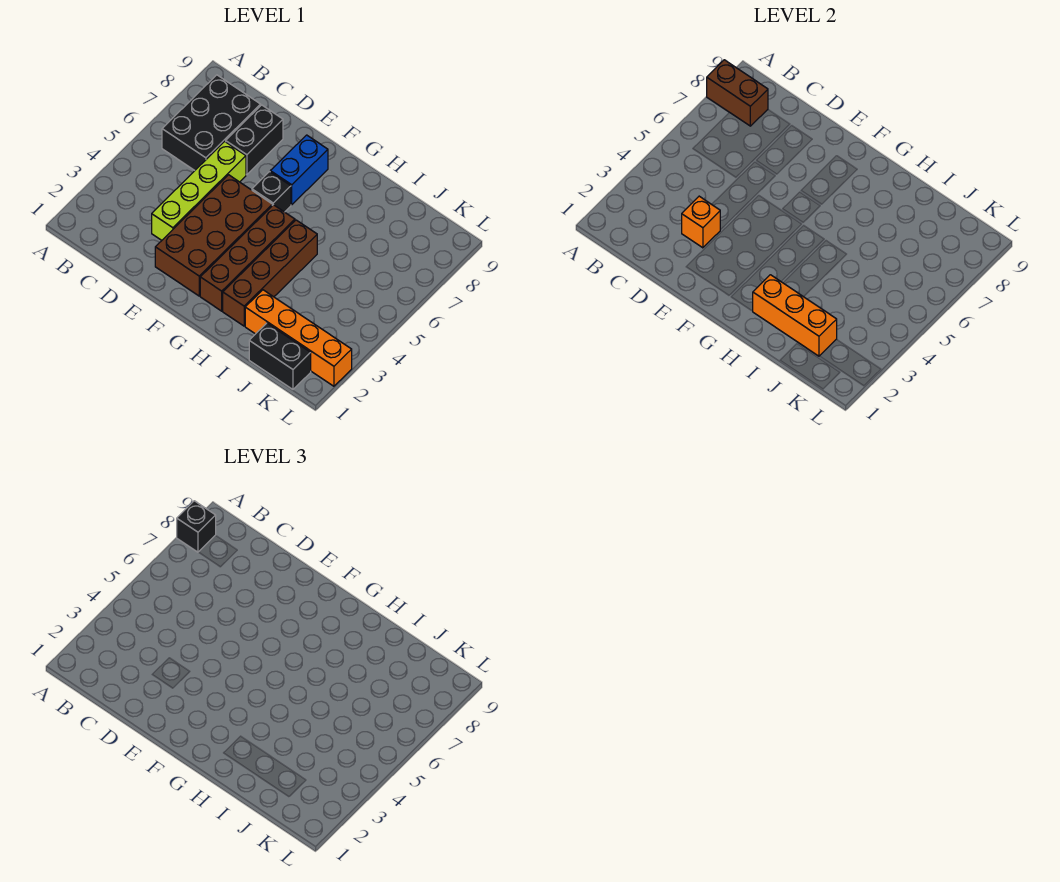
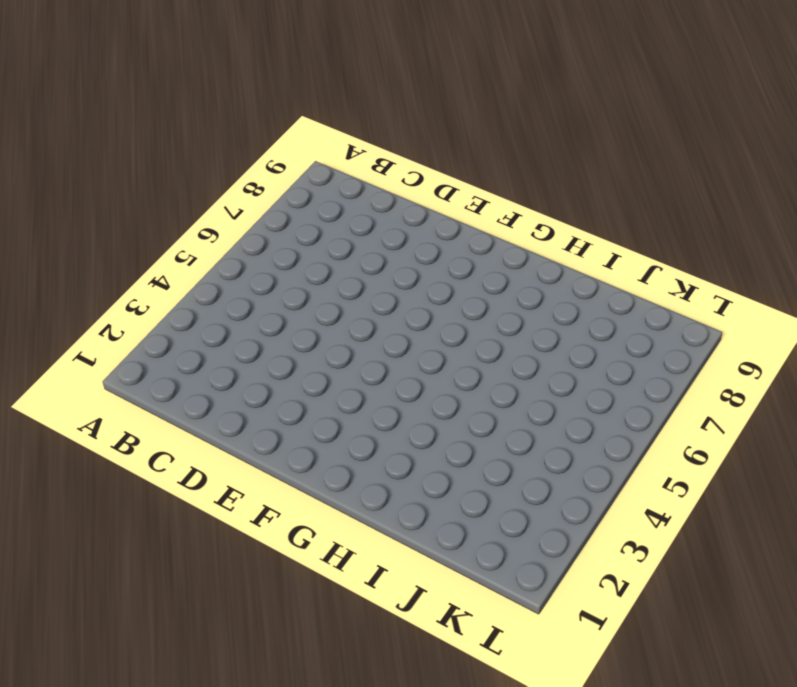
none -> black 2x3 brick [162,75,261,170]
none -> lime 1x4 brick [152,141,246,240]
none -> black 1x2 brick [226,105,283,175]

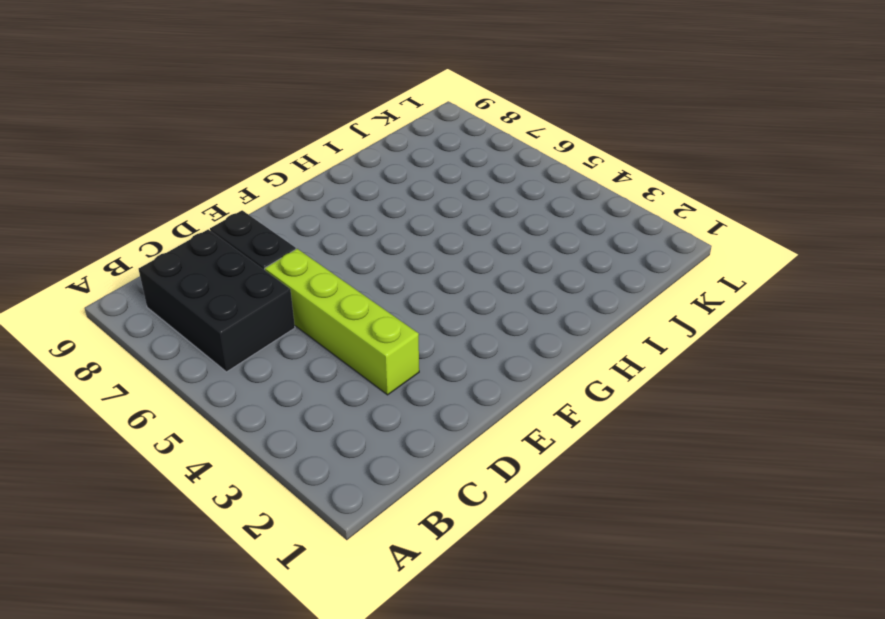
none -> brown 2x4 brick [155,175,272,296]
none -> black 1x1 brick [252,172,291,212]
none -> blue 1x2 brick [270,135,328,205]

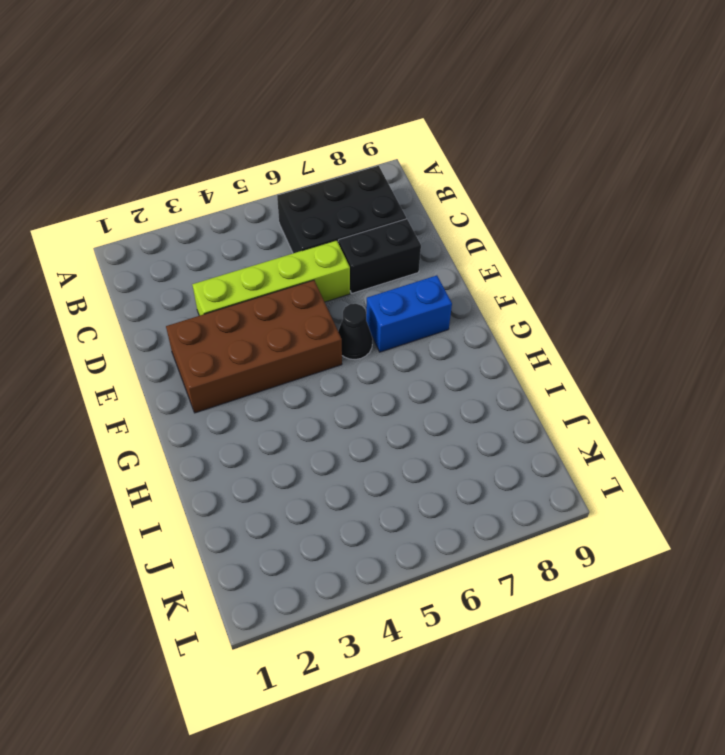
black 1x1 cone [338,304,373,359] -> black 1x1 brick [252,172,291,212]
none -> brown 1x4 brick [200,205,295,311]
none -> brown 1x4 brick [223,220,317,326]
none -> orange 1x4 brick [245,290,352,386]

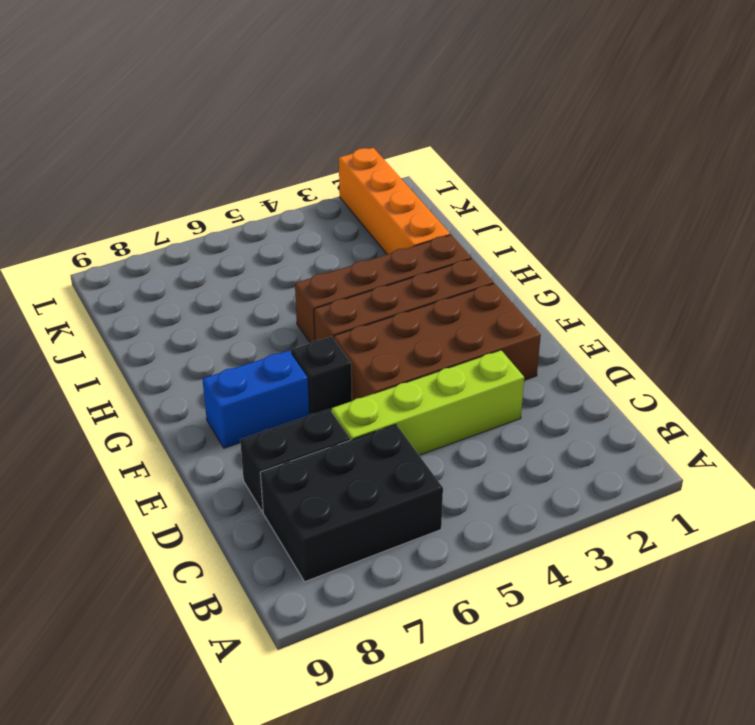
none -> black 1x2 brick [249,323,311,389]
none -> brown 1x2 brick [707,60,768,126]
none -> orange 1x1 brick [682,196,720,248]

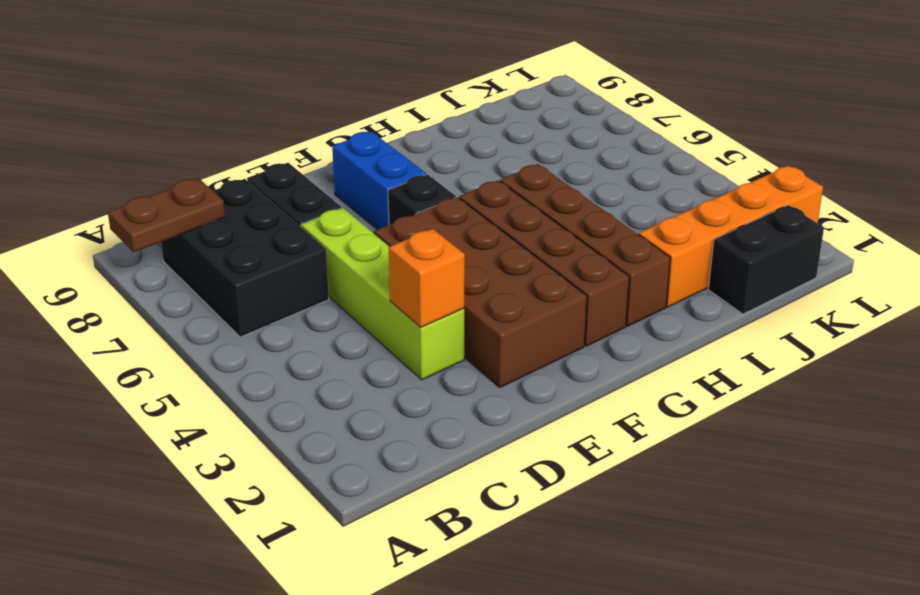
brown 1x2 plate [108,178,225,252] -> brown 1x2 brick [707,60,768,126]
none -> orange 1x3 brick [753,275,837,356]
none -> black 1x1 brick [177,501,216,552]

